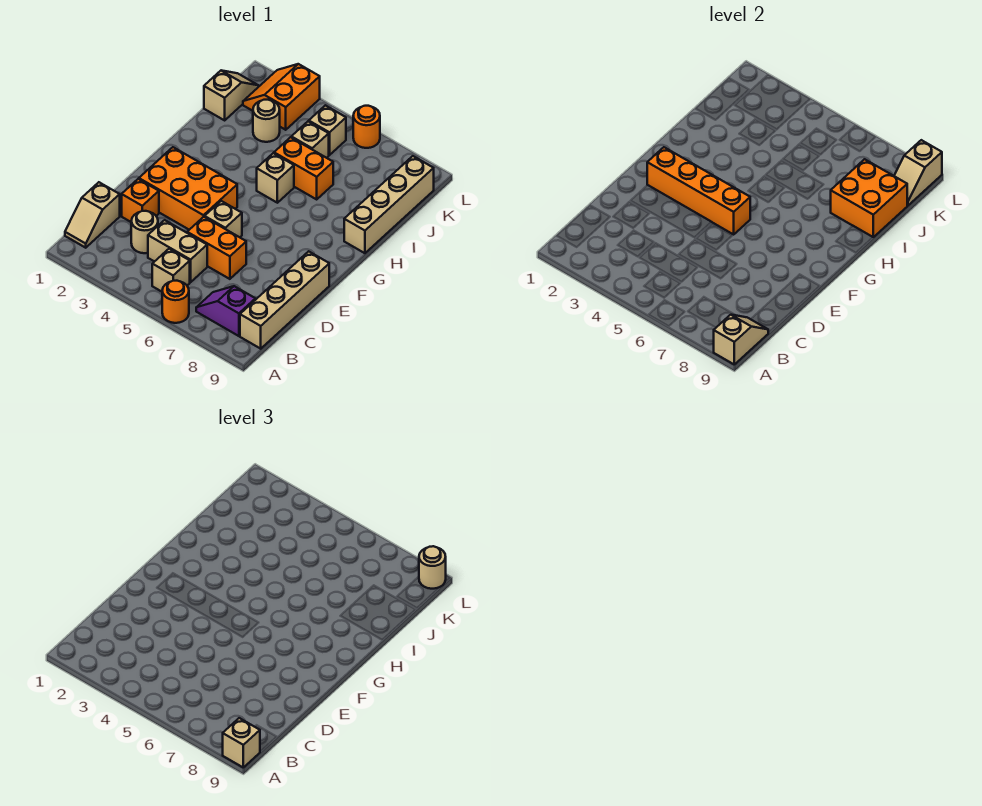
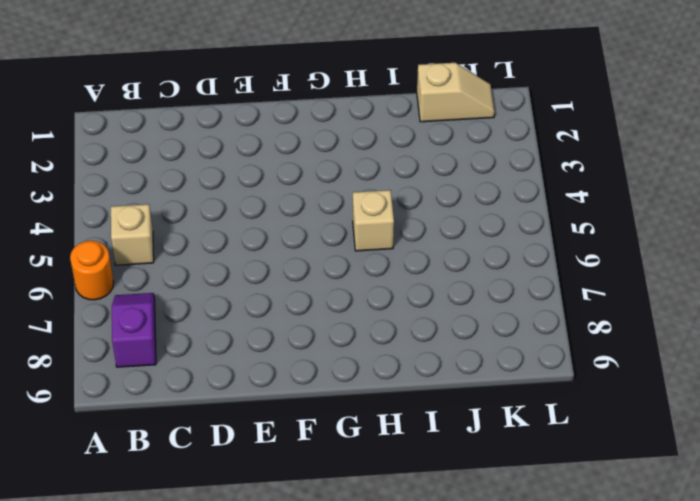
none -> tan 1x2 slope [65,182,120,248]
none -> tan 1x4 brick [240,251,329,349]
none -> tan 1x1 round brick [131,211,158,253]

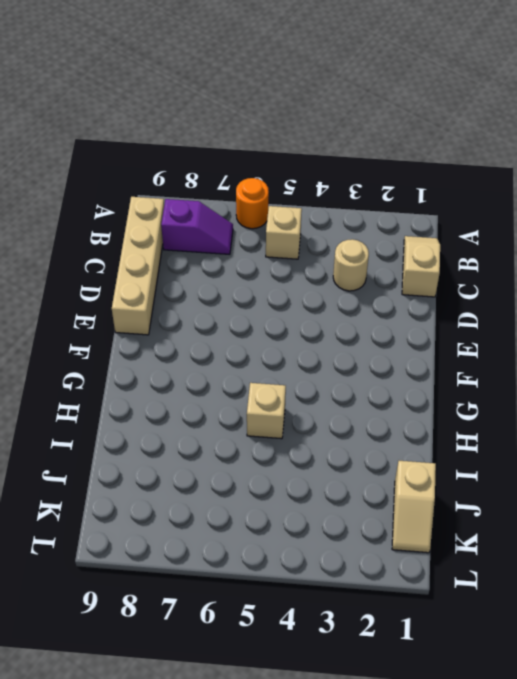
none -> tan 1x2 brick [148,220,207,282]
none -> orange 1x1 brick [122,179,159,222]
none -> orange 1x2 brick [187,217,246,279]

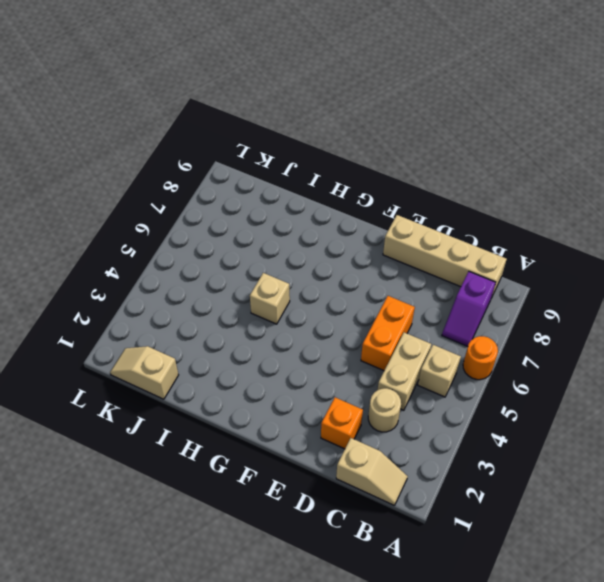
none -> orange 2x3 brick [139,147,237,230]
none -> tan 1x1 brick [205,201,242,237]
none -> tan 1x4 brick [344,156,434,253]

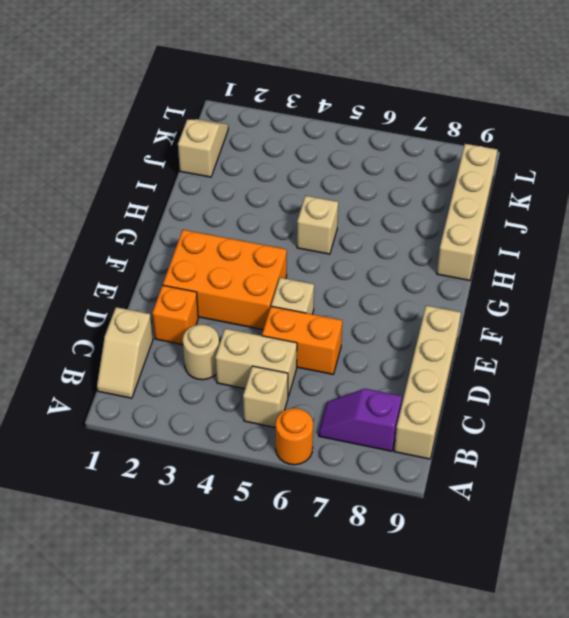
none -> orange 1x2 brick [274,137,333,199]
none -> tan 1x1 round brick [253,100,280,142]
none -> tan 1x1 brick [291,121,329,158]

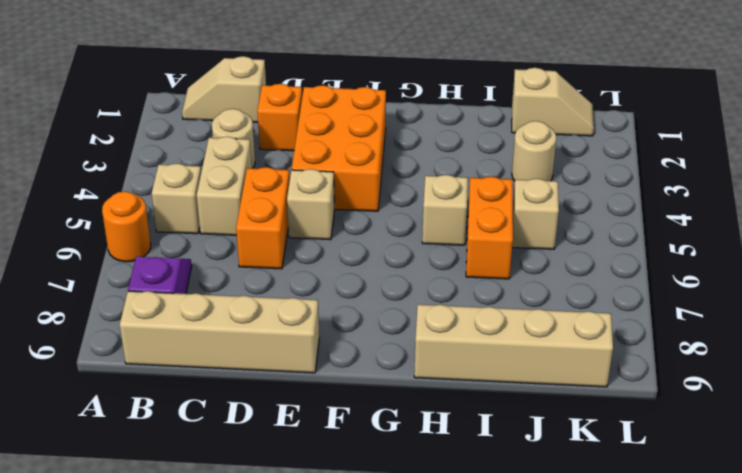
none -> orange 2x2 slope [243,64,320,130]
none -> tan 1x1 brick [309,105,346,155]
none -> orange 1x1 round brick [353,106,380,148]

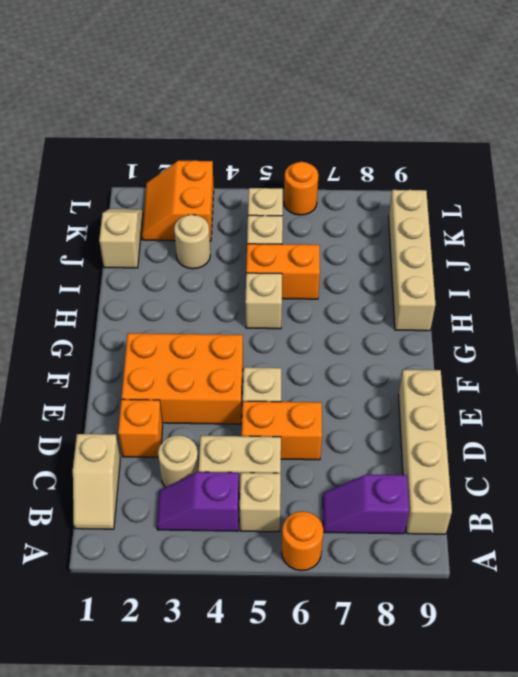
purple 1x2 slope [157,472,239,531] -> none
none -> tan 1x2 slope [714,315,768,364]
none -> orange 1x4 brick [647,147,750,234]
none -> orange 2x2 brick [831,159,907,237]

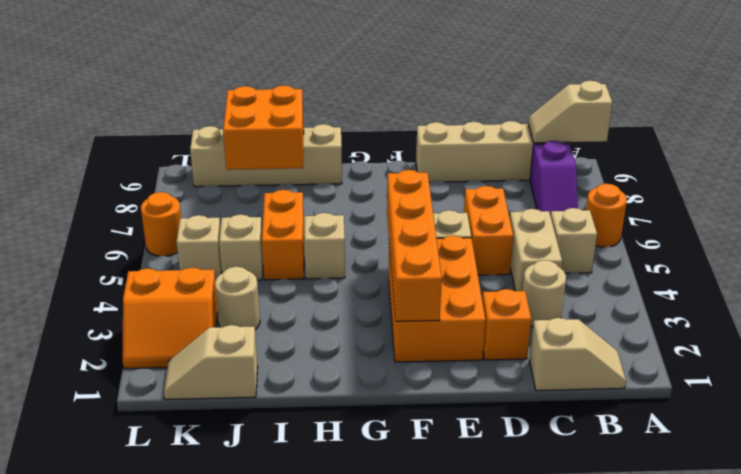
none -> tan 1x2 slope [894,140,942,206]
none -> tan 1x1 brick [223,718,260,767]
none -> tan 1x1 round brick [419,546,446,589]

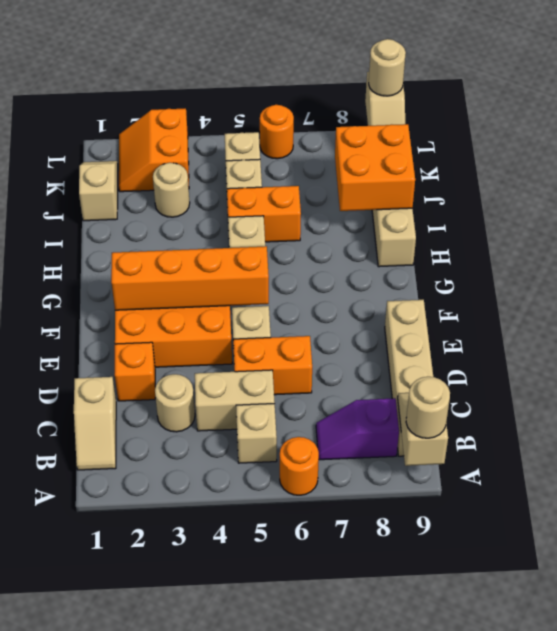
tan 1x1 round brick [406,377,450,438] -> tan 1x1 brick [223,718,260,767]

